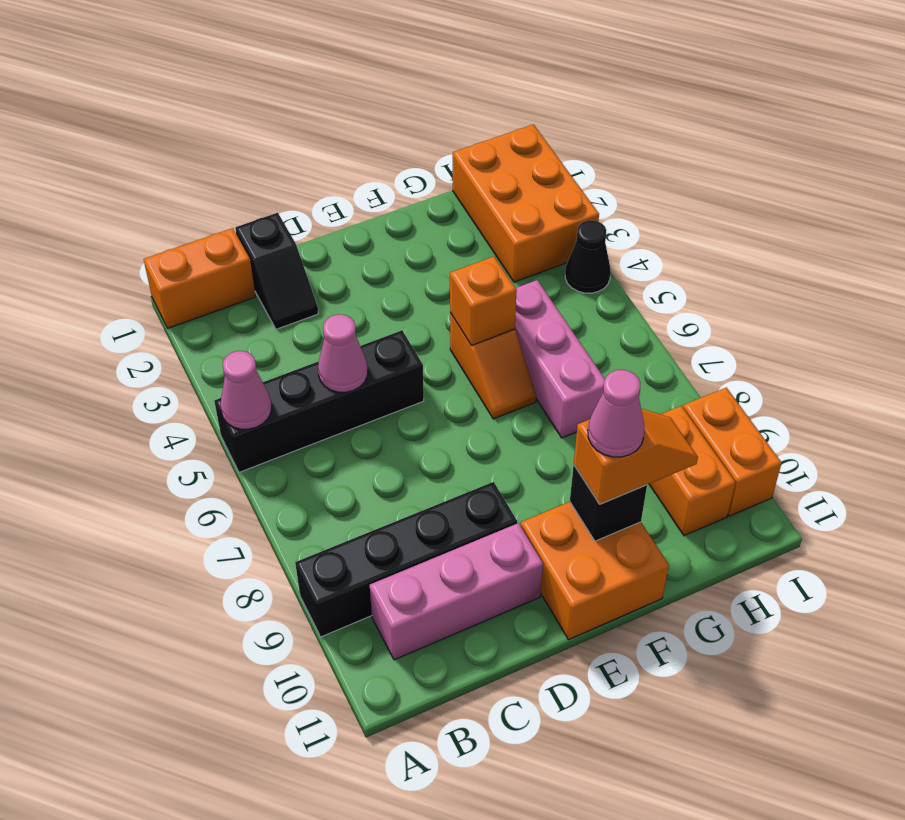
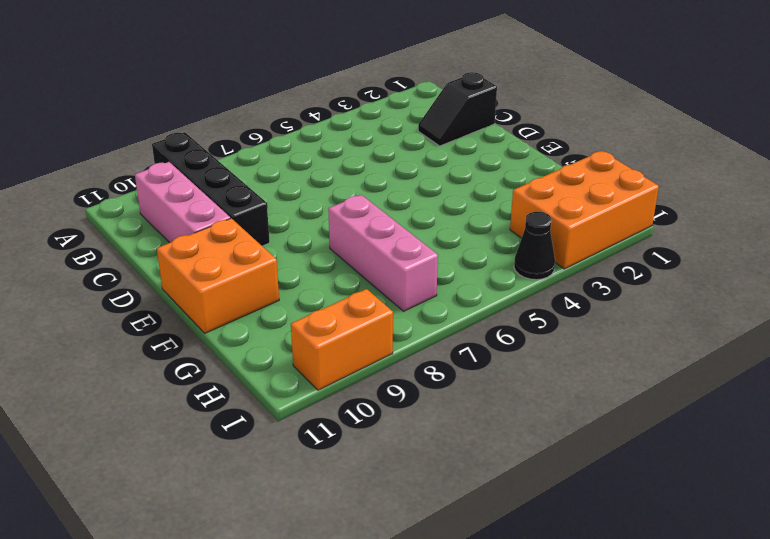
pink 1x3 brick [328,195,438,311] -> pink 1x3 brick turned to [515,280,605,438]
none -> orange 1x2 brick [144,228,256,328]
none -> black 1x4 brick [214,330,424,472]
none -> orange 1x2 slope [450,313,536,419]

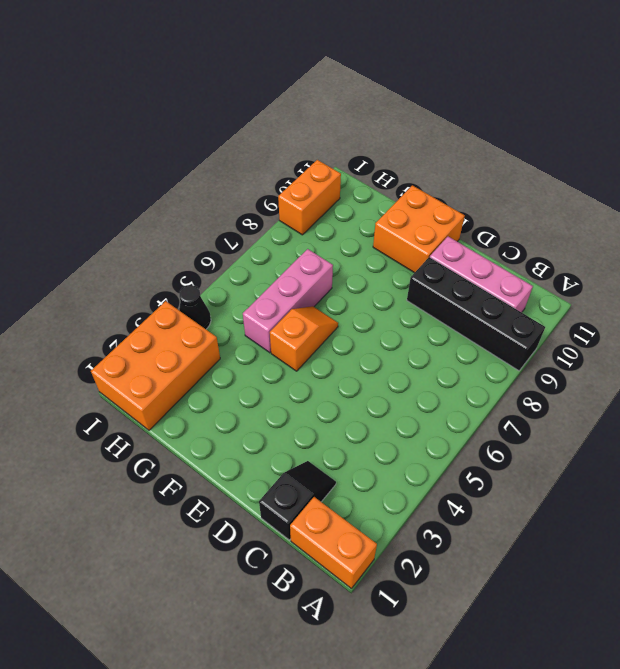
none -> black 1x4 brick [214,330,424,472]
none -> orange 1x2 brick [649,406,735,536]
none -> pink 1x1 cone [220,351,272,429]

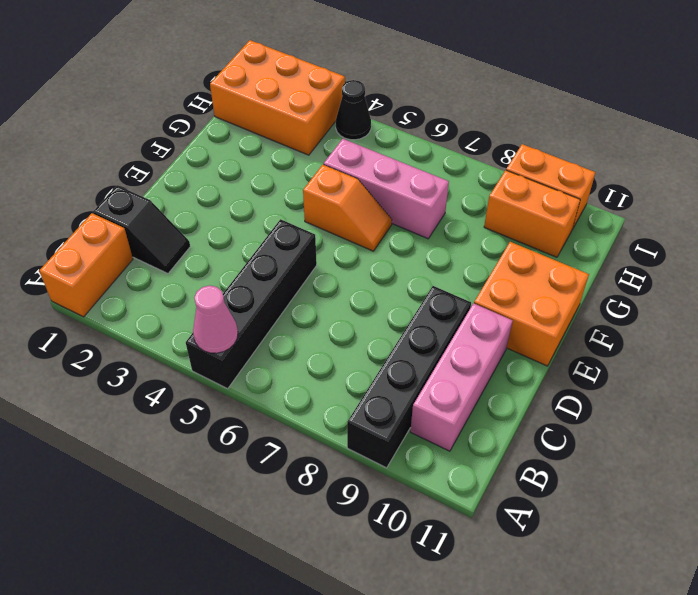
none -> pink 1x1 cone [318,314,368,392]
none -> orange 1x1 brick [450,256,517,345]
none -> black 1x1 brick [570,465,647,541]

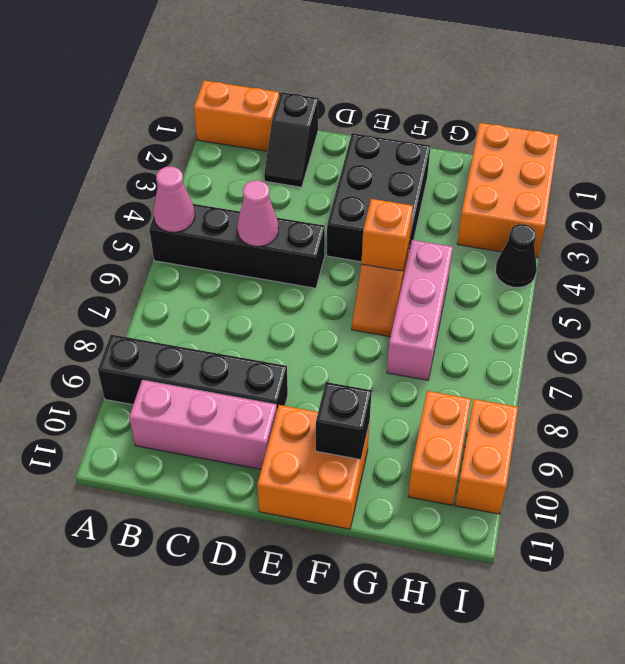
black 2x3 brick [327,133,430,262] -> none
none -> orange 1x2 slope [574,409,698,504]
none -> pink 1x1 cone [588,370,645,457]

